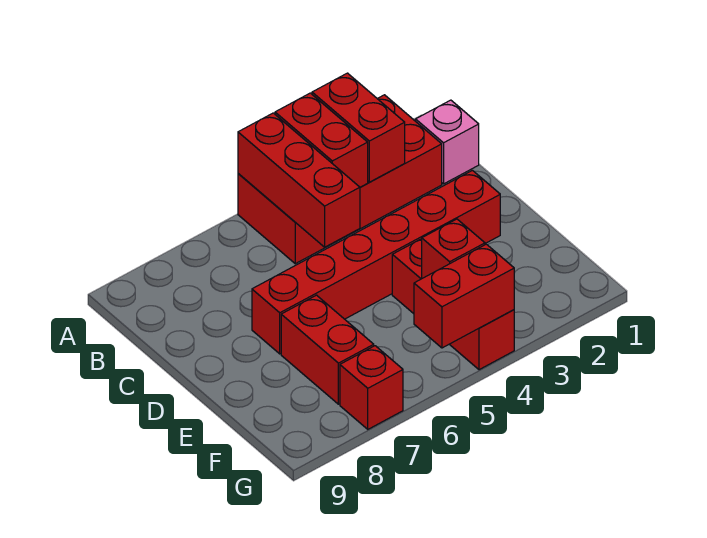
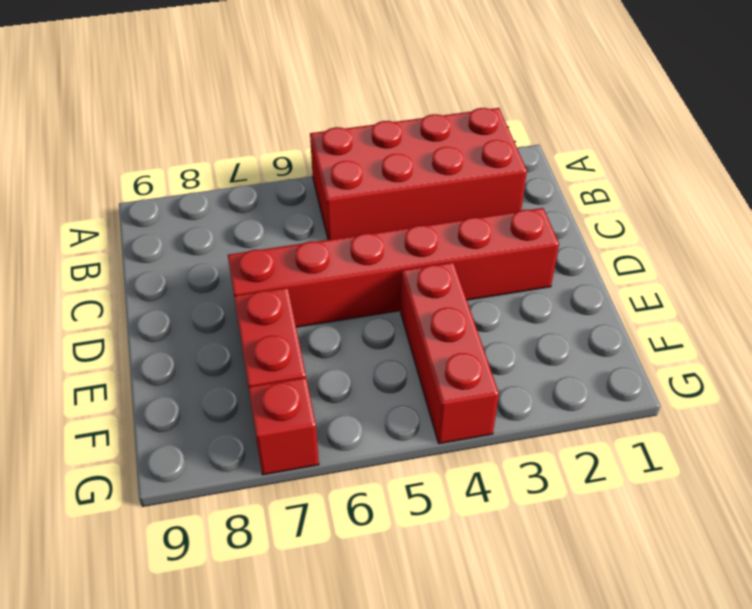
none -> pink 1x1 brick [416,100,479,184]
none -> red 1x2 brick [312,73,405,182]

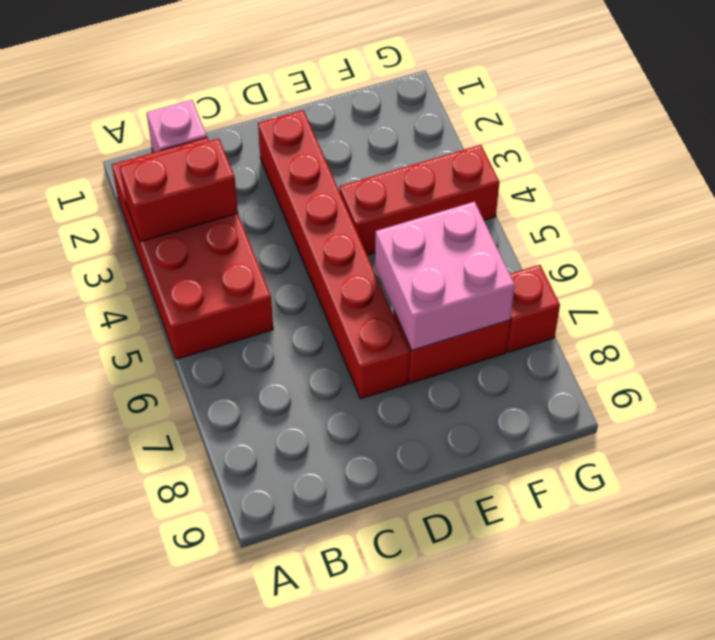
pink 2x2 brick [375,202,515,350] -> none
none -> red 1x2 brick [275,93,368,187]
none -> red 1x3 brick [238,113,360,247]

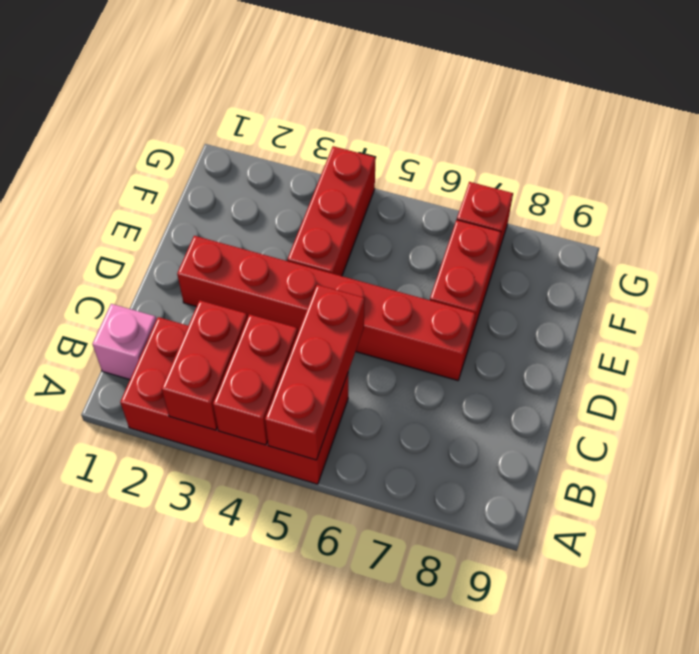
none -> red 1x1 brick [422,219,485,278]
none -> red 1x2 brick [414,244,514,348]

